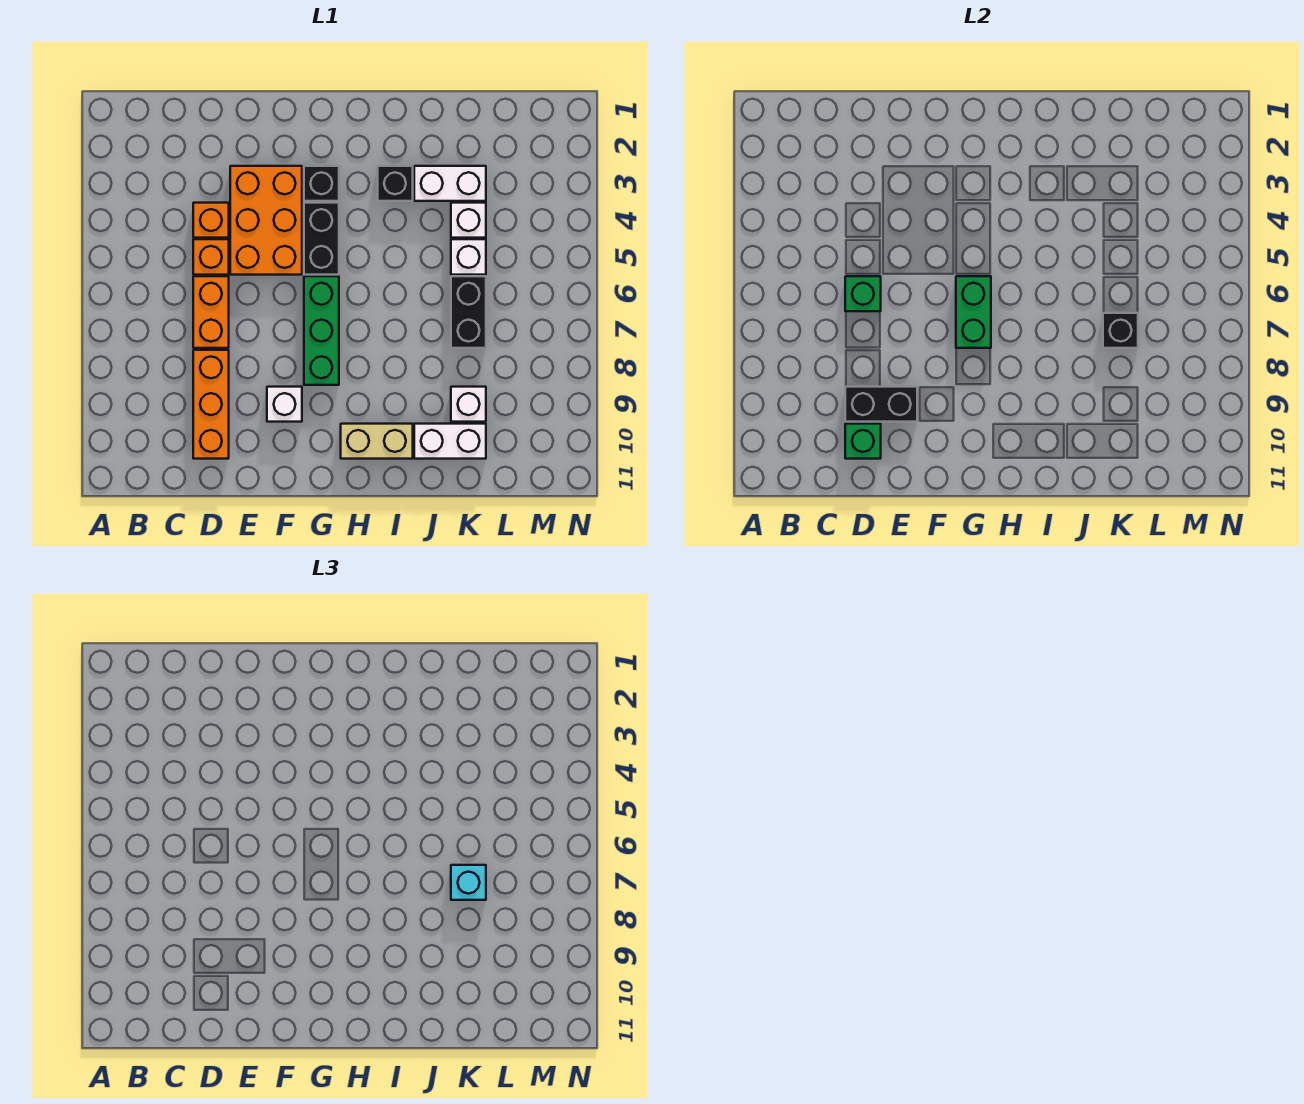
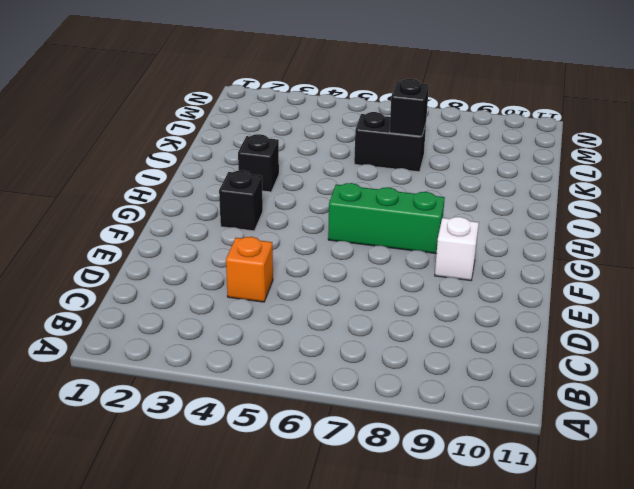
none -> orange 1x1 brick [193,239,229,275]
none -> orange 1x2 brick [193,276,229,348]
none -> orange 1x3 brick [193,350,229,459]

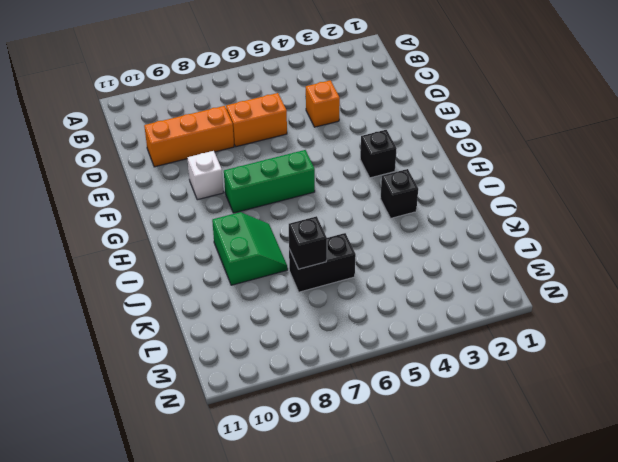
green 2x2 slope [212,212,288,285] -> none
none -> orange 1x1 brick [193,239,229,275]
none -> orange 2x3 brick [230,166,302,275]
none -> black 1x2 brick [304,203,339,275]

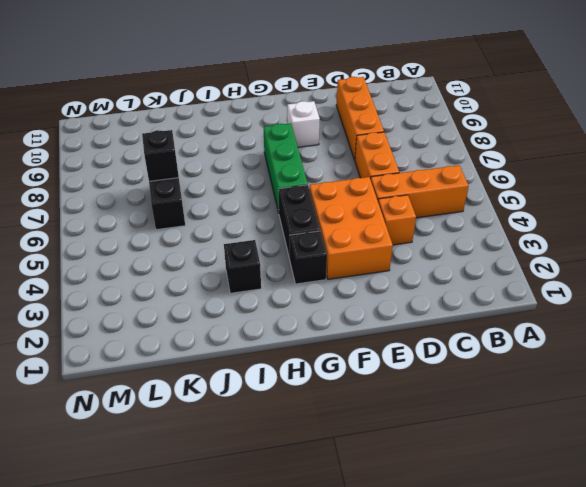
orange 1x3 brick [371,165,469,218] -> orange 1x1 brick [193,239,229,275]
none -> tan 1x2 brick [341,424,413,459]
none -> white 1x2 brick [414,166,486,201]
none -> white 1x2 brick [414,424,486,459]

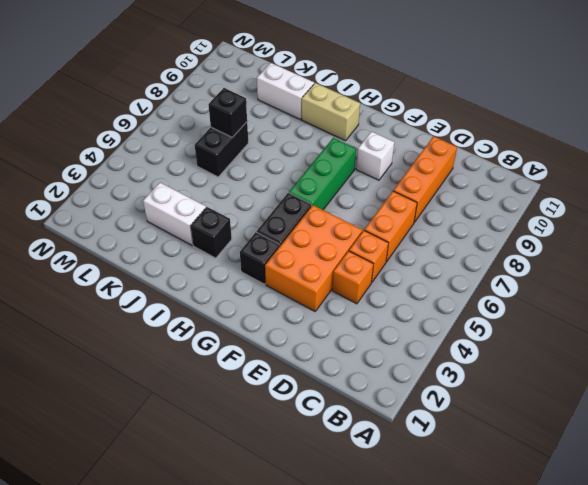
none -> white 1x1 brick [451,203,486,238]
none -> white 1x1 brick [451,239,486,275]
none -> white 1x1 brick [451,387,486,422]

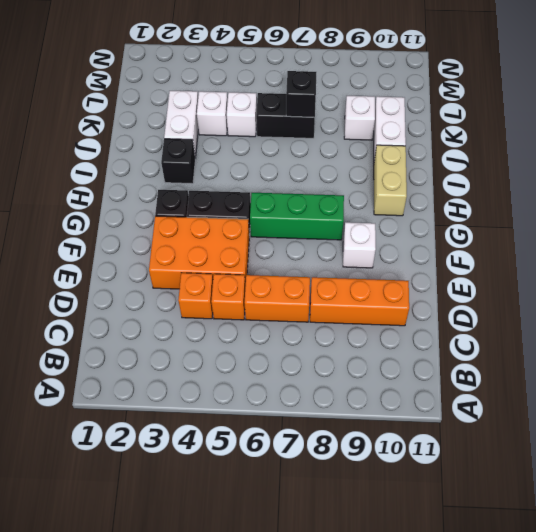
none -> green 1x1 brick [845,276,881,311]
none -> black 1x2 brick [845,387,917,422]
none -> green 1x1 brick [845,424,881,459]

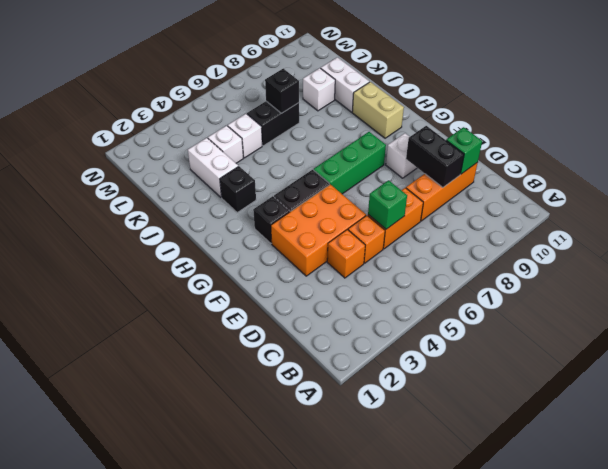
none -> green 1x2 brick [956,276,991,348]
none -> cyan 1x1 brick [451,865,486,900]

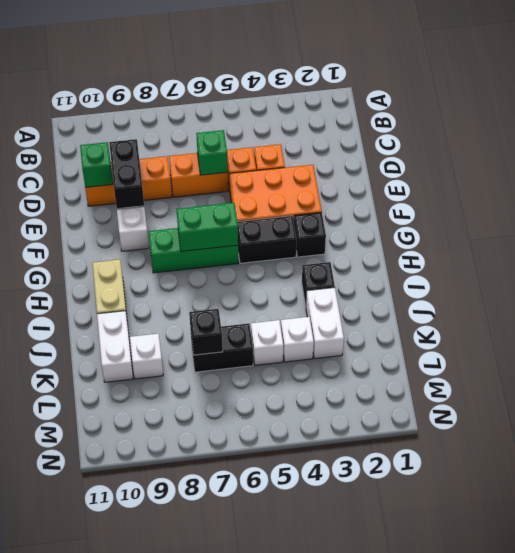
none -> cyan 1x1 brick [451,865,486,900]

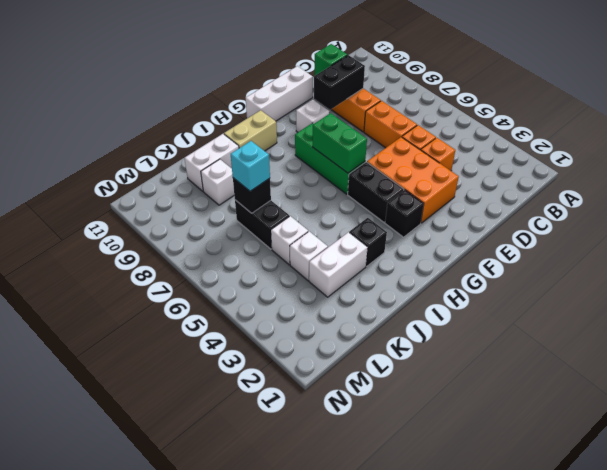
white 1x3 brick [246,66,313,121] -> none
none -> green 1x1 brick [845,276,881,311]

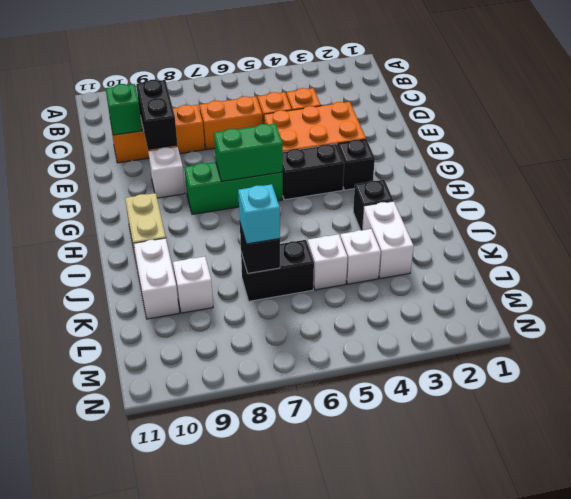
none -> green 1x1 brick [845,276,881,311]

